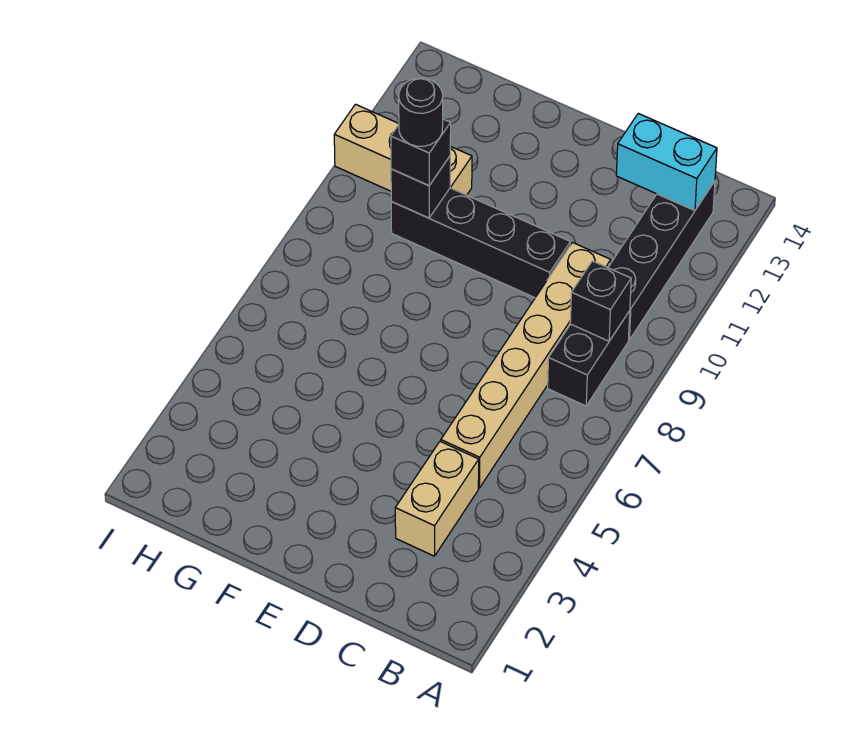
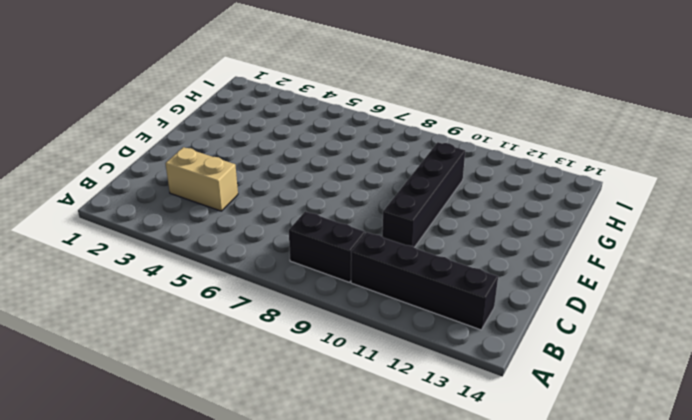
none -> tan 1x6 brick [441,243,611,488]
none -> tan 1x3 brick [334,104,472,195]

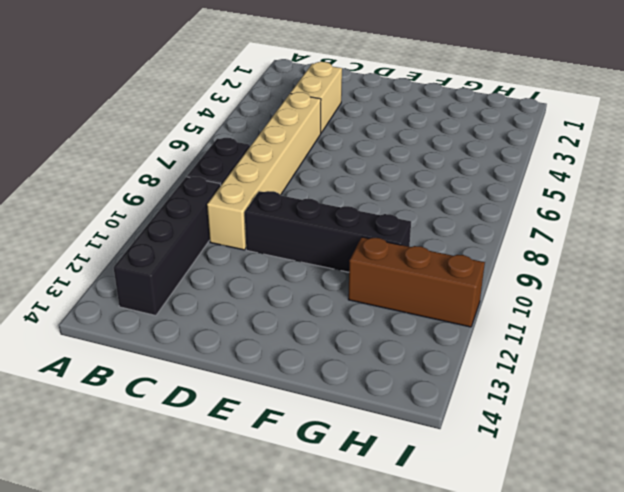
brown 1x3 brick [348,237,485,327] -> tan 1x3 brick [334,104,472,195]
none -> black 1x1 brick [570,261,631,341]
none -> cyan 1x2 brick [616,113,717,211]

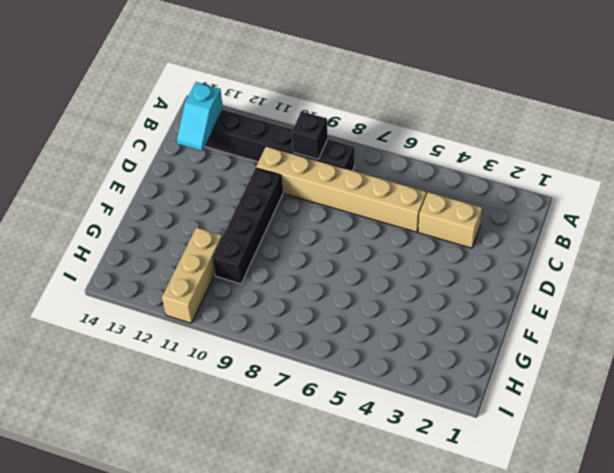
cyan 1x2 slope [177,82,223,151] -> cyan 1x2 brick [616,113,717,211]
none -> black 1x1 brick [391,156,450,218]
none -> black 1x1 brick [391,119,451,186]

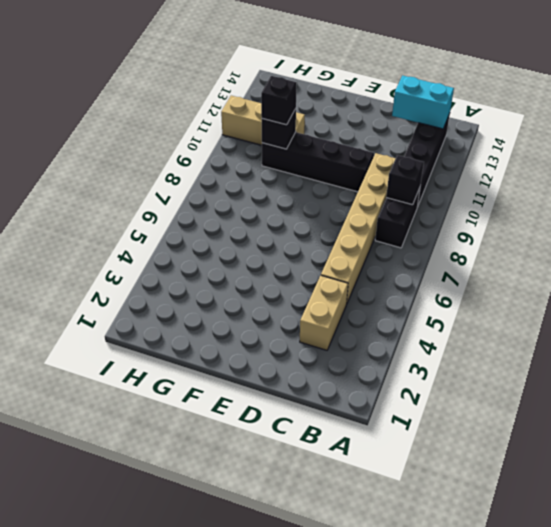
none -> black 1x1 round brick [399,78,443,146]

